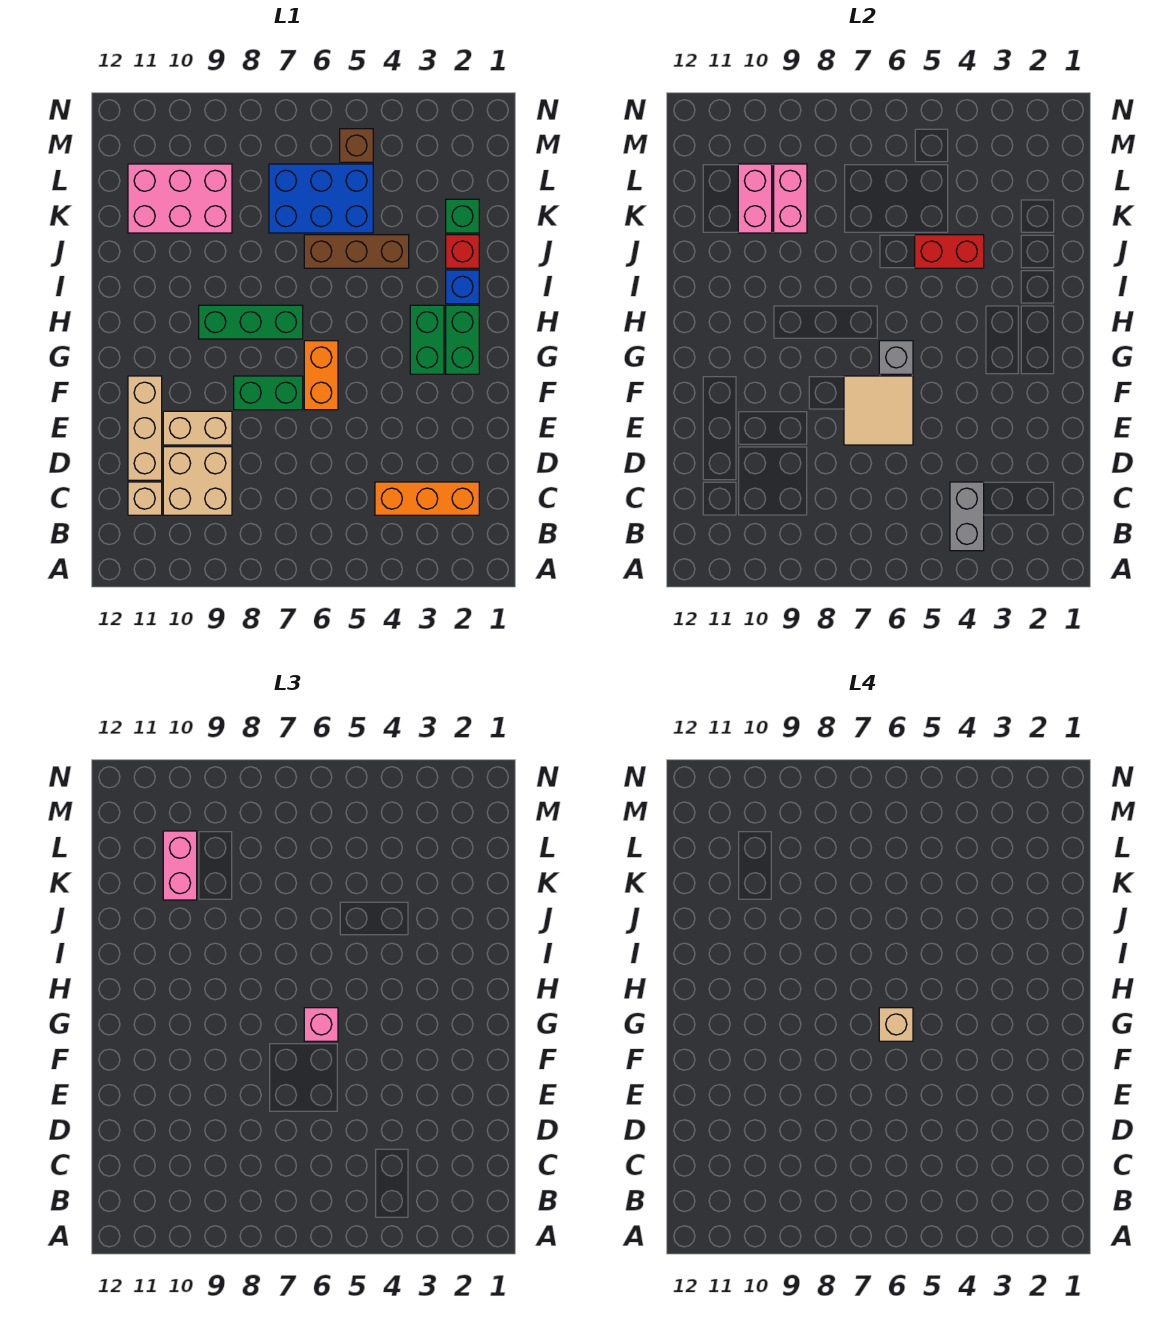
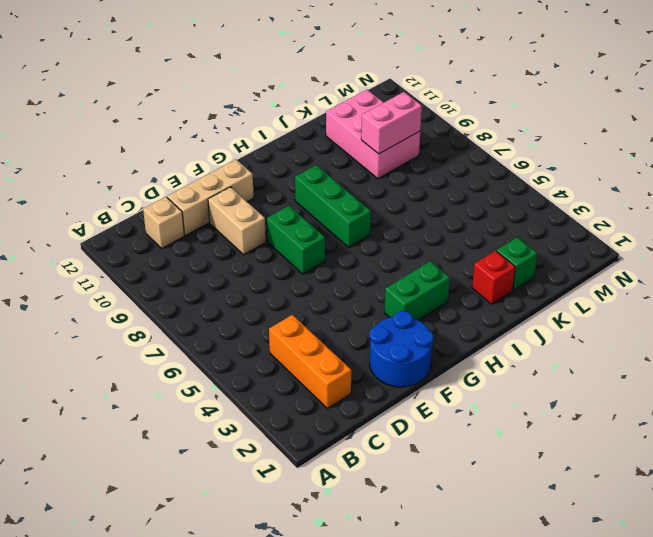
blue 2x2 round brick [370,311,433,387] -> none
none -> tan 2x2 brick [163,447,232,515]
none -> orange 1x2 brick [304,341,338,410]
none -> green 1x2 brick [446,305,479,374]

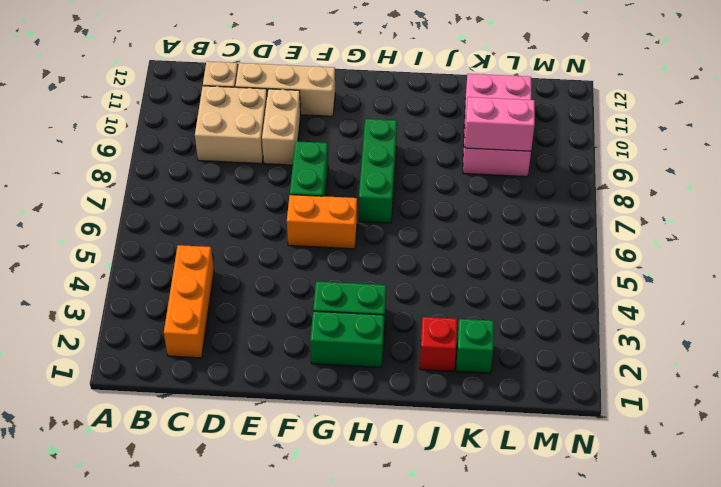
none -> blue 1x1 brick [446,270,479,304]
none -> brown 1x3 brick [304,235,409,268]
none -> blue 2x3 brick [269,164,373,233]

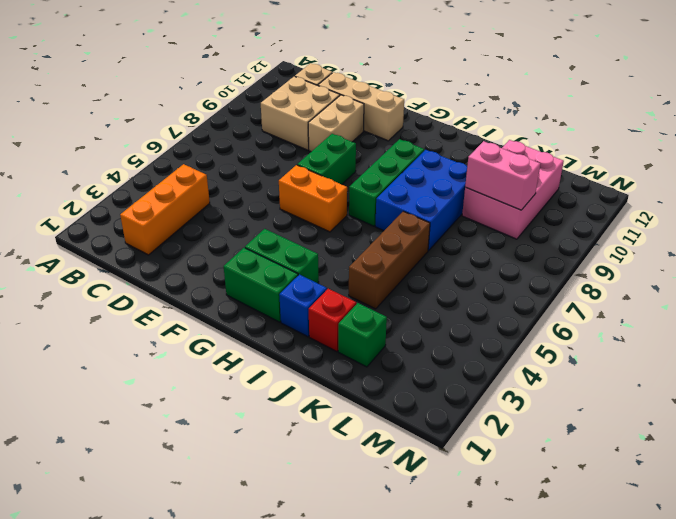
blue 2x3 brick [375,150,467,251] -> blue 2x3 brick moved to [269,164,373,233]
none -> brown 1x1 brick [340,129,373,162]
none -> grey 1x2 brick [950,482,984,551]
none -> tan 2x2 tile [844,376,913,445]

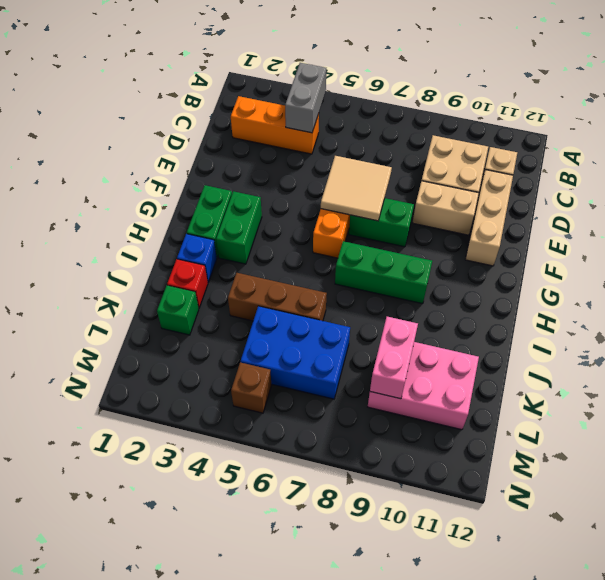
none -> grey 1x1 brick [879,341,913,374]
none -> red 1x2 brick [915,235,984,268]
none -> pink 1x2 brick [738,164,772,233]

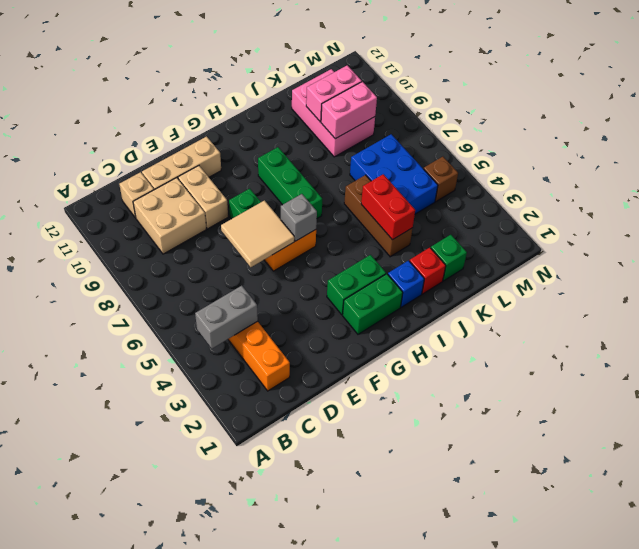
none -> pink 1x1 brick [304,1008,338,1041]
none -> pink 1x2 brick [163,831,197,900]
none -> tan 1x1 brick [879,1008,913,1041]

